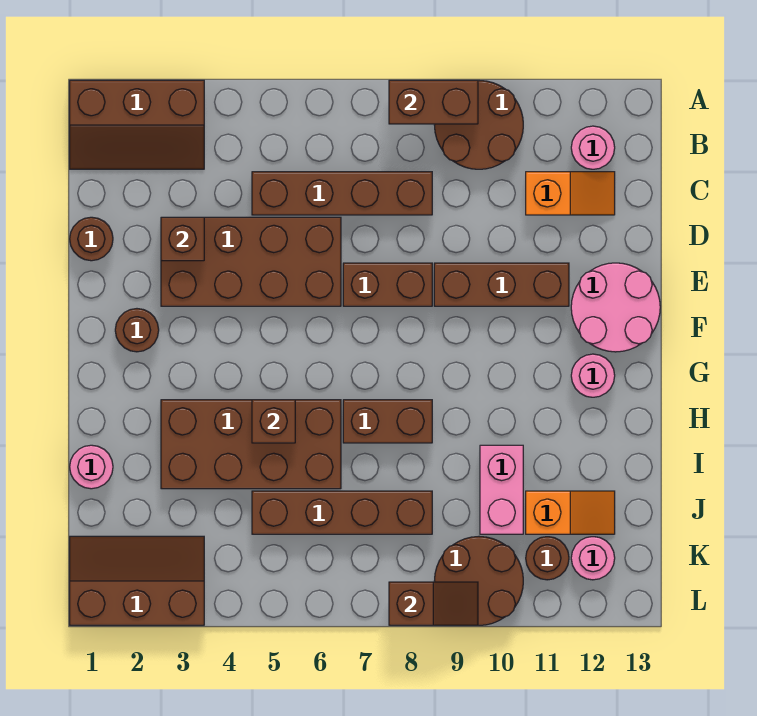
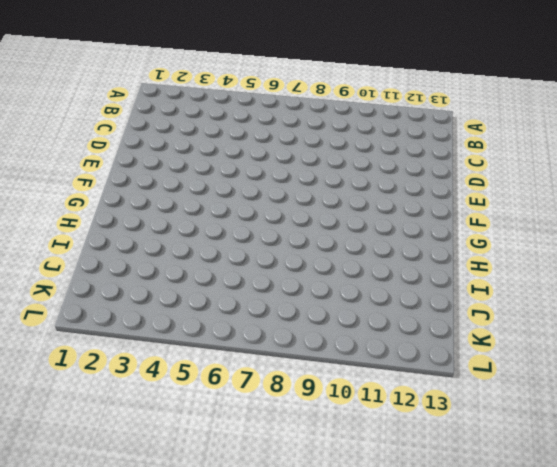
none -> brown 2x3 slope [70,80,204,169]
none -> brown 2x2 round brick [435,81,523,169]
none -> pink 1x1 round brick [571,126,615,169]

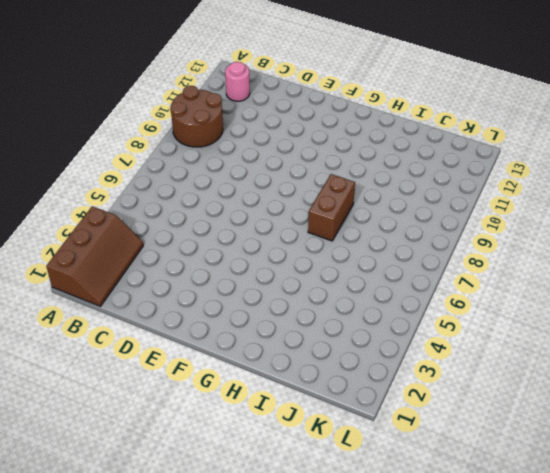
none -> brown 1x4 brick [252,172,432,215]
none -> orange 1x2 slope [526,172,615,215]
none -> brown 1x1 round brick [70,217,113,261]

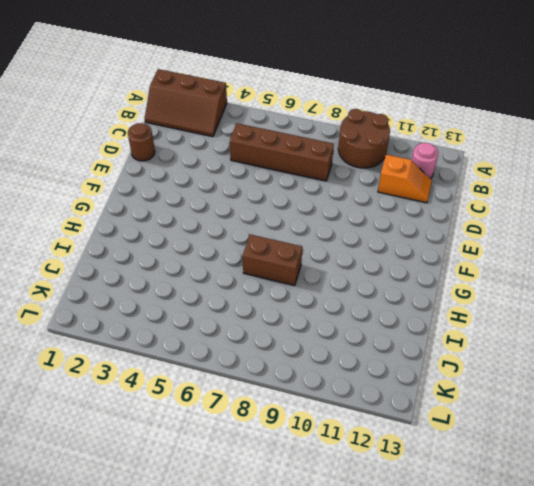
none -> brown 2x4 brick [161,217,341,306]
none -> brown 1x2 brick [343,263,432,306]
none -> brown 1x3 brick [434,263,569,306]

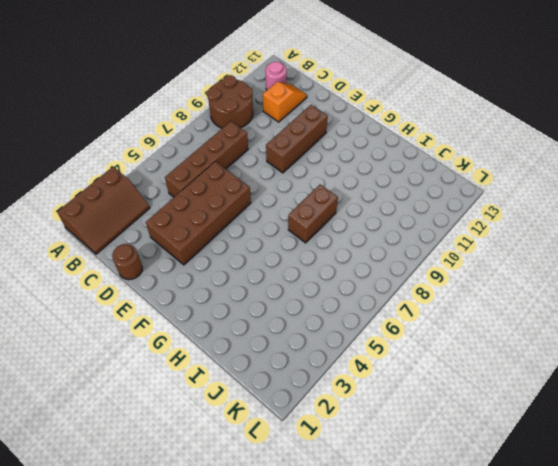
none -> brown 1x2 brick [343,263,432,306]
none -> pink 2x2 round brick [571,263,660,352]
none -> brown 1x1 round brick [115,309,159,352]

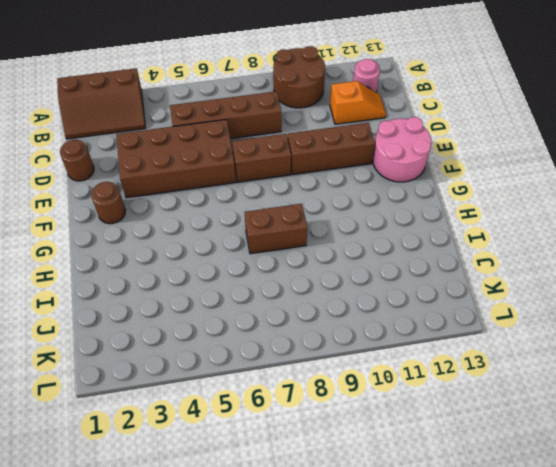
none -> pink 1x1 round brick [571,354,615,397]
none -> brown 2x4 brick [161,400,341,489]
none -> pink 1x1 round brick [70,445,113,489]

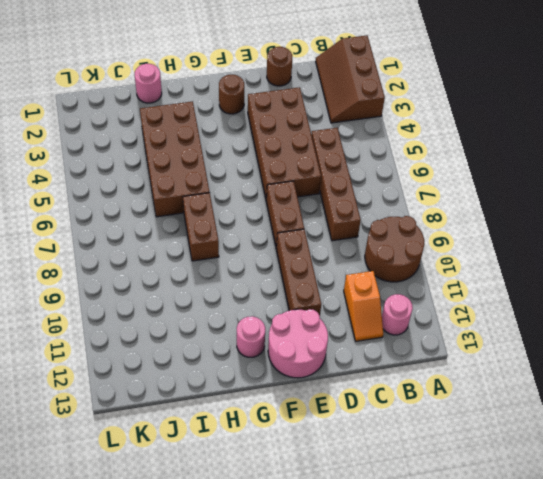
none -> pink 1x2 brick [480,445,523,534]
none -> brown 1x4 brick [252,491,432,534]
none -> orange 1x2 slope [526,491,615,534]

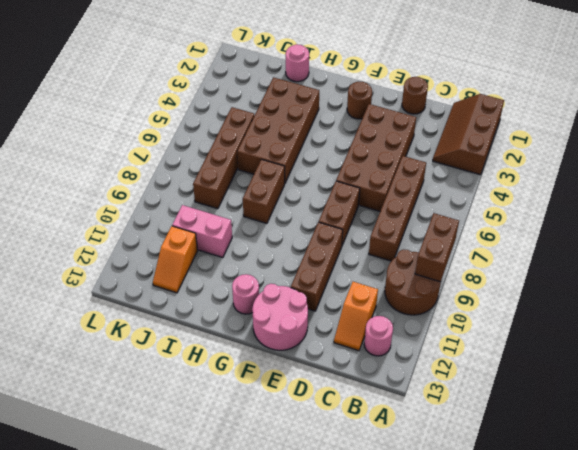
none -> brown 2x3 slope [70,536,204,625]
none -> brown 2x2 round brick [435,537,523,625]
none -> brown 1x1 round brick [526,537,569,580]

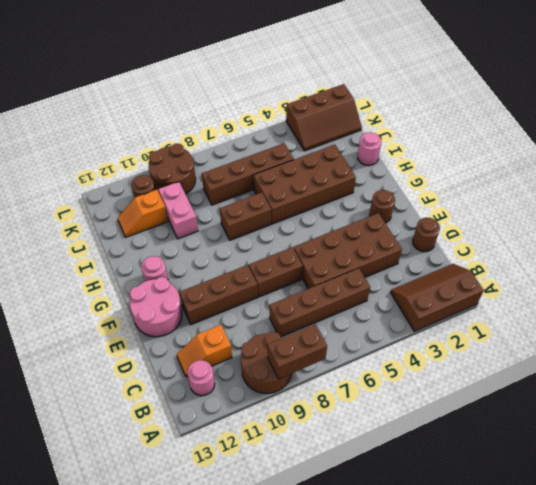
none -> pink 1x1 round brick [571,537,615,580]
none -> brown 1x1 brick [161,217,204,261]
none -> brown 1x1 brick [252,400,295,443]

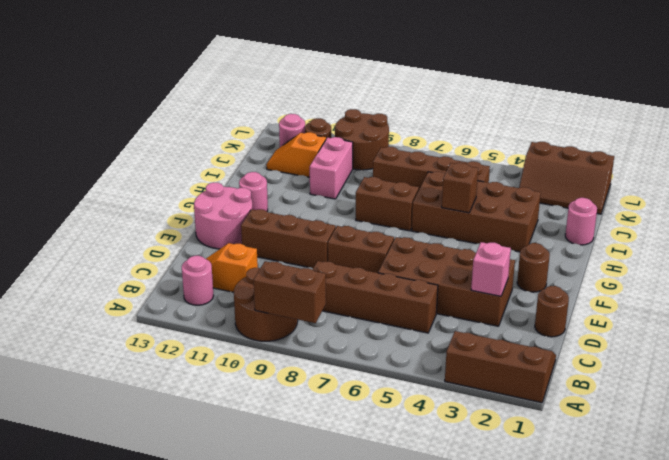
pink 1x1 brick [471,242,511,296] -> brown 1x1 brick [161,217,204,261]
none -> brown 1x2 slope [389,582,478,625]

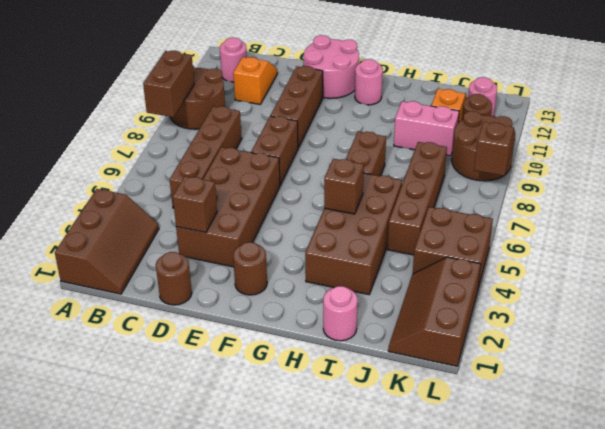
brown 2x2 brick [413,207,493,288] -> none

